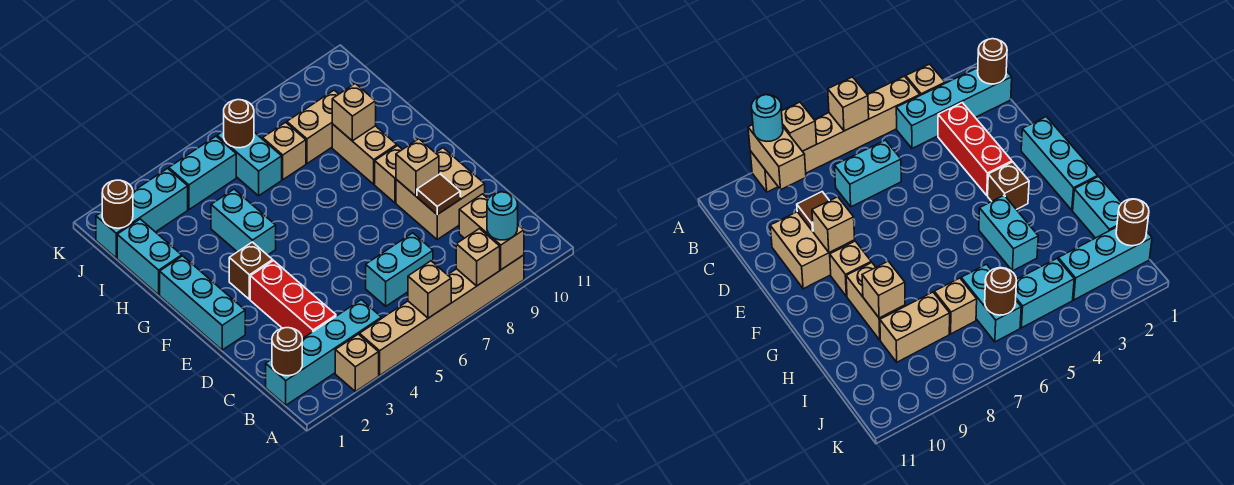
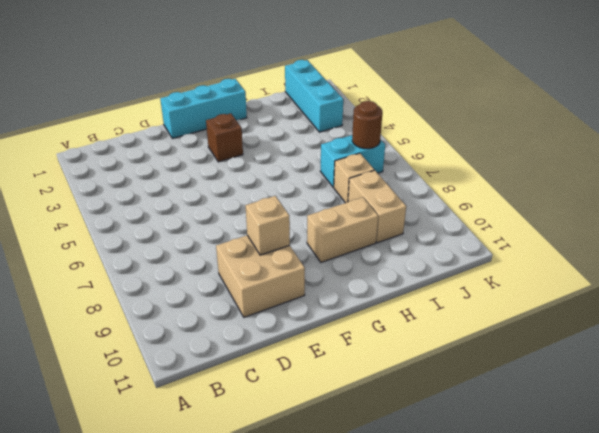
none -> tan 1x1 brick [335,334,379,392]
none -> tan 1x6 brick [359,255,524,375]
none -> cyan 1x4 brick [266,300,382,405]

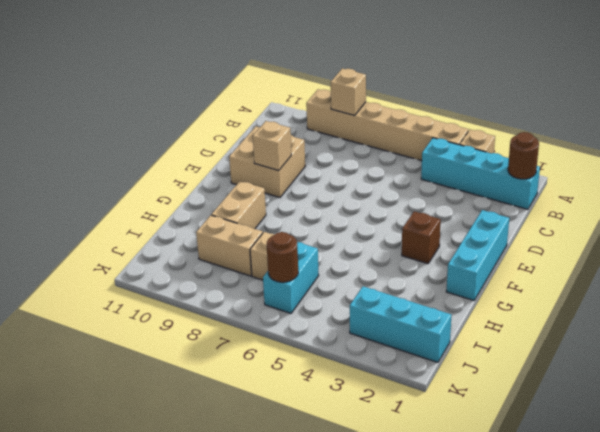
none -> red 1x3 brick [250,261,336,339]
none -> cyan 1x2 brick [366,233,433,306]
none -> tan 1x1 brick [375,145,402,203]

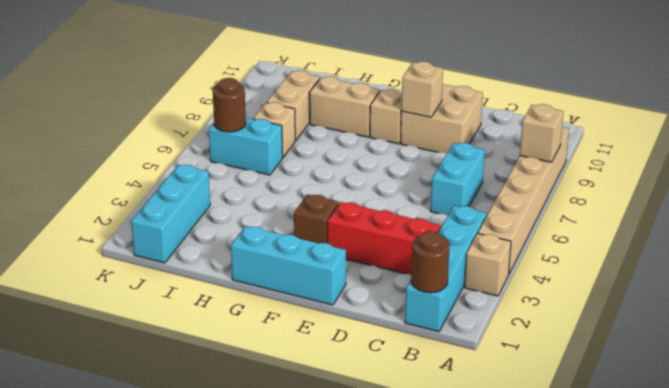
none -> cyan 1x2 brick [211,189,276,255]
none -> cyan 1x2 brick [117,219,182,295]
none -> cyan 1x2 brick [169,136,236,210]

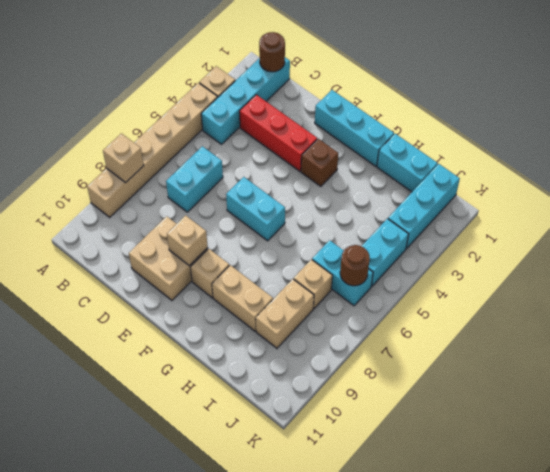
cyan 1x2 brick [226,177,285,241] -> cyan 1x2 brick moved to [211,189,276,255]
none -> tan 1x1 brick [408,261,451,318]
none -> tan 1x2 brick [459,194,524,270]
none -> brown 1x1 tile [417,174,460,215]

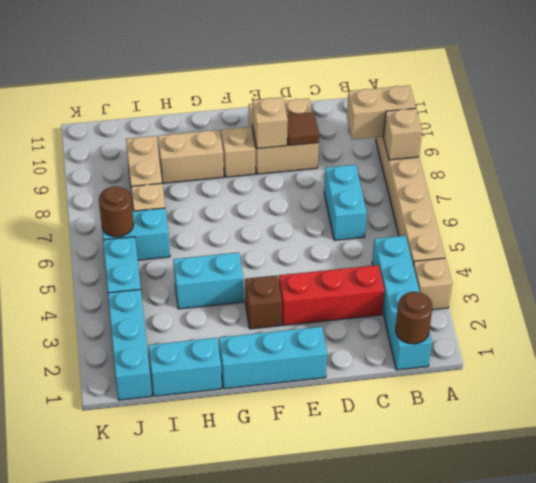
none -> tan 1x1 brick [408,261,451,318]
none -> tan 1x1 brick [332,83,376,141]
none -> brown 1x1 round brick [102,180,133,228]

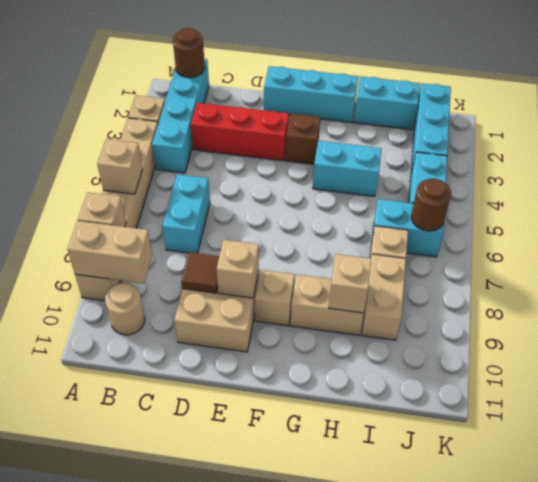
tan 1x1 round brick [105,283,145,335] -> none
none -> brown 1x1 round brick [102,180,133,228]
none -> cyan 1x1 round brick [487,192,518,240]

